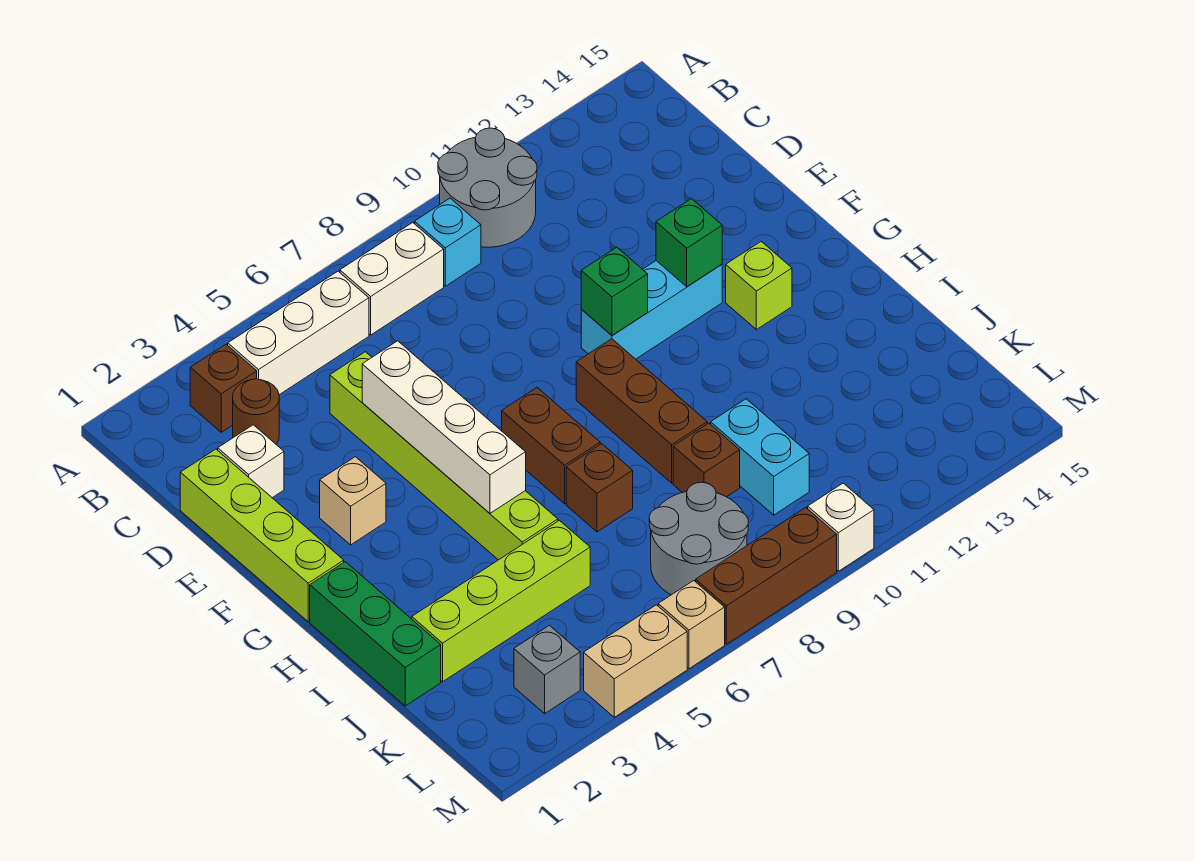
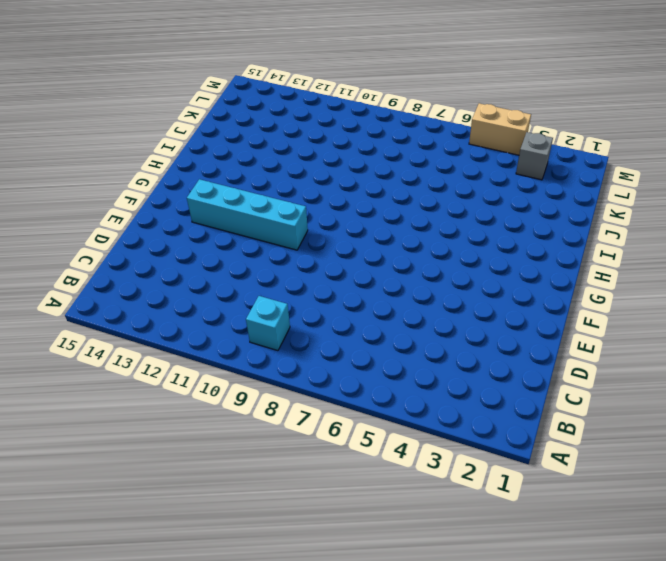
cyan 1x4 brick [187,179,308,250] -> cyan 1x3 brick [581,261,722,359]
none -> grey 2x2 round brick [438,128,537,247]
none -> brown 1x1 brick [190,344,257,432]
none -> white 1x3 brick [228,271,369,395]

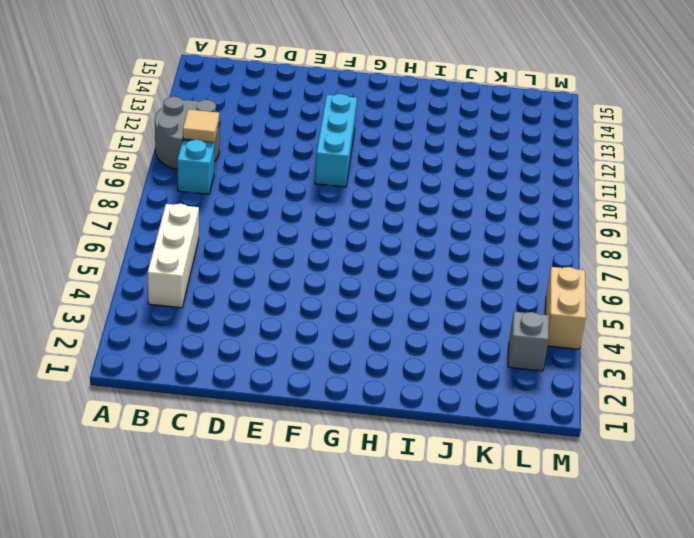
tan 1x1 tile [183,109,219,142] -> none
none -> brown 1x1 brick [190,344,257,432]
none -> white 1x2 brick [340,223,444,335]
none -> brown 1x1 round brick [233,379,279,444]

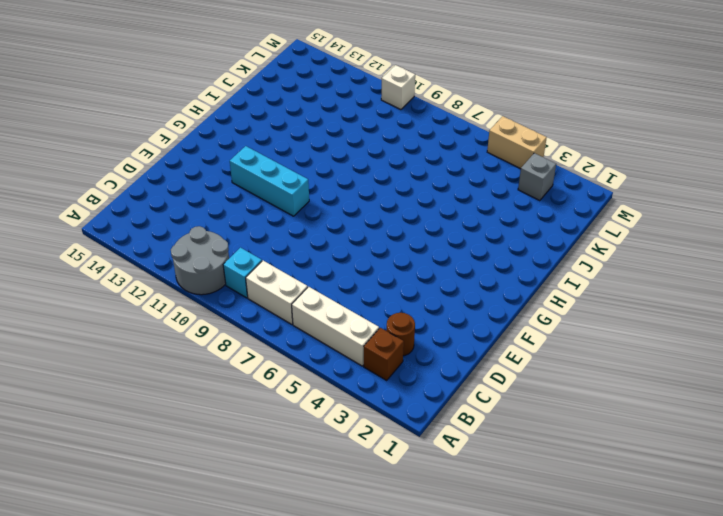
none -> lime 1x4 brick [180,449,344,622]
none -> white 1x1 brick [218,425,284,498]
none -> lime 1x6 brick [330,352,558,560]

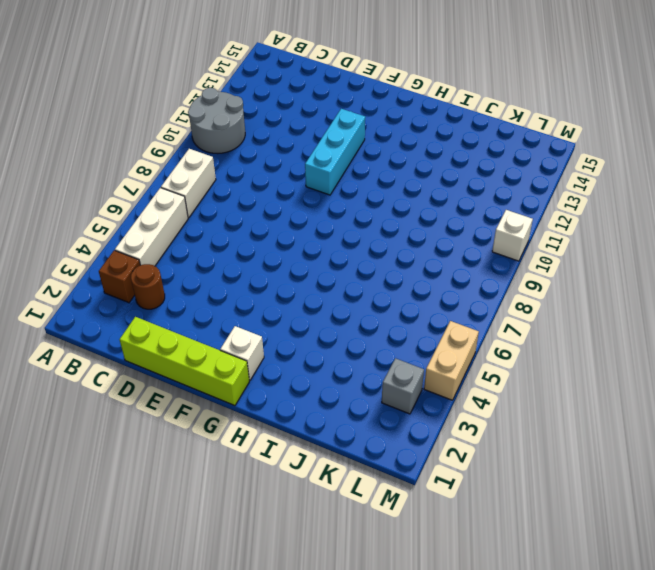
white 1x1 brick [220,326,264,381] -> white 1x1 brick moved to [218,425,284,498]
none -> cyan 1x1 brick [415,198,481,286]
none -> lime 1x6 brick [330,352,558,560]
none -> tan 1x1 brick [320,457,386,545]

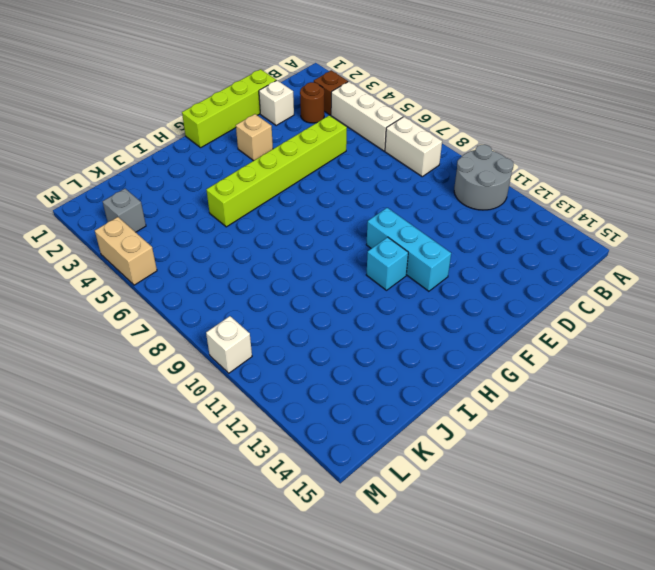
cyan 1x1 brick [366,237,408,290] -> cyan 1x1 brick moved to [415,198,481,286]
none -> brown 1x2 brick [502,388,600,504]
none -> brown 1x3 brick [576,339,707,483]
none -> lime 1x1 brick [726,241,792,330]

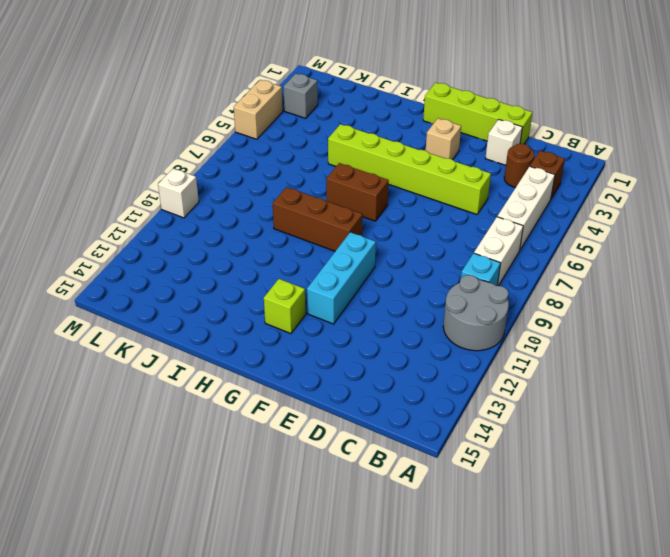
none -> green 1x3 brick [310,562,441,706]
none -> brown 1x1 brick [566,444,633,532]
none -> lime 1x4 brick [412,520,590,682]

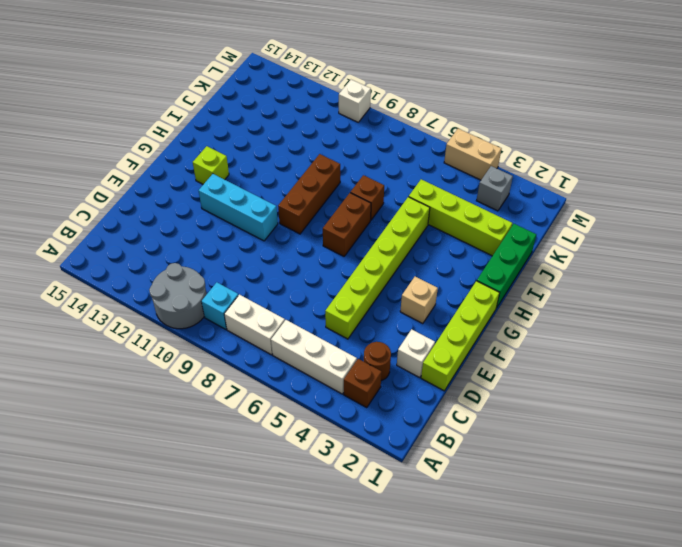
none -> brown 1x1 brick [673,423,740,497]
none -> cyan 1x2 brick [711,399,809,515]
none -> grey 2x2 round brick [649,482,748,595]

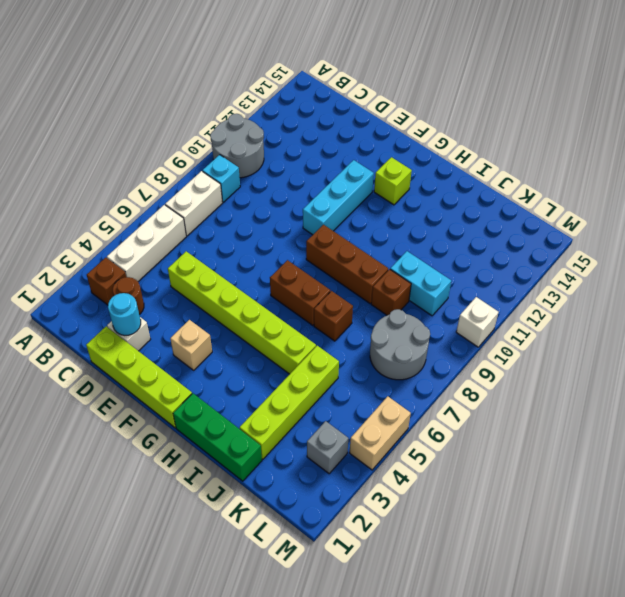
cyan 1x1 round brick [108,293,141,335] -> none
none -> tan 1x1 brick [658,581,725,669]
none -> brown 1x3 brick [696,508,837,644]
none -> white 1x4 brick [362,341,526,513]

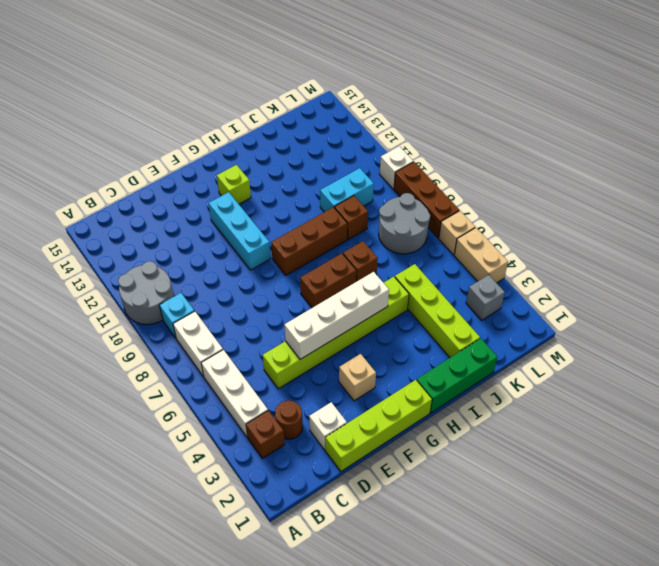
none -> green 1x1 brick [581,247,648,336]
none -> green 1x1 brick [656,199,722,287]

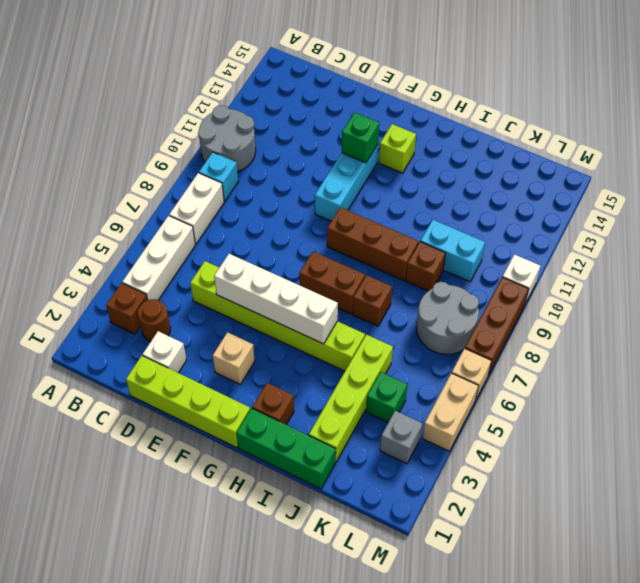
brown 1x1 brick [252,383,294,425] -> none
green 1x1 brick [366,372,407,422] -> green 1x1 brick moved to [581,247,648,336]

